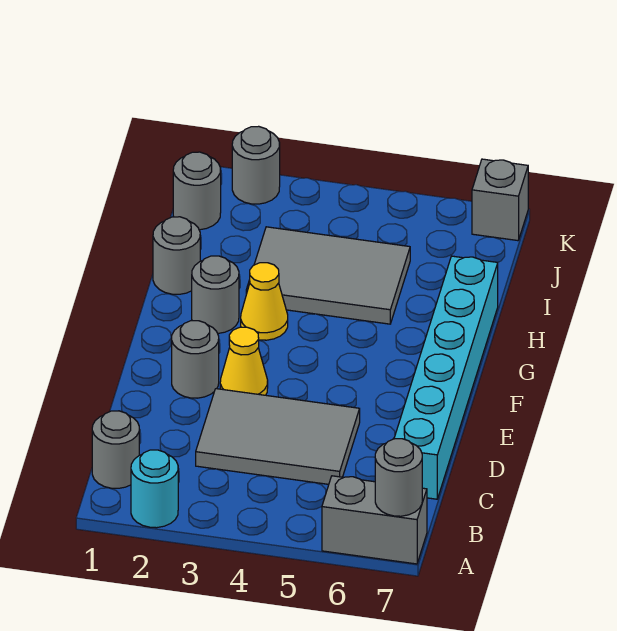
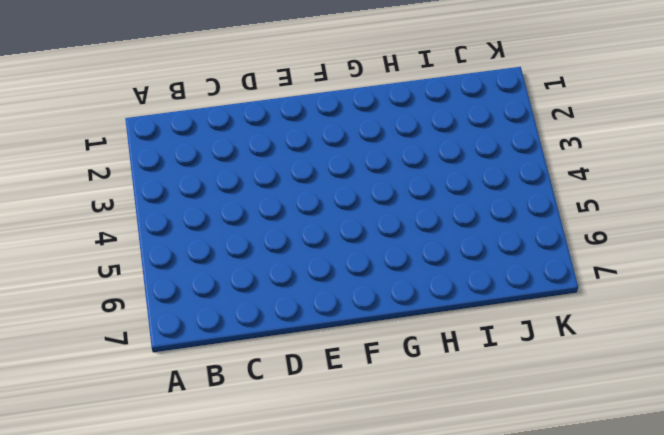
none -> cyan 1x1 round brick [131,450,178,528]
none -> grey 1x2 brick [322,476,427,564]
none -> grey 1x1 round brick [92,411,139,488]

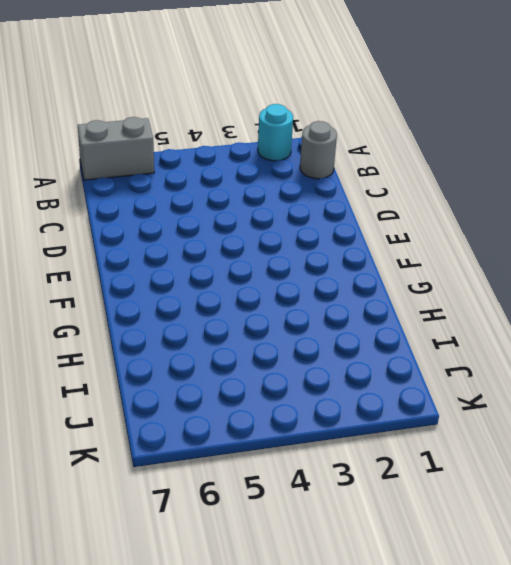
none -> grey 2x3 tile [196,389,360,484]
none -> cyan 1x6 brick [394,256,498,499]
none -> grey 1x1 round brick [172,321,219,398]

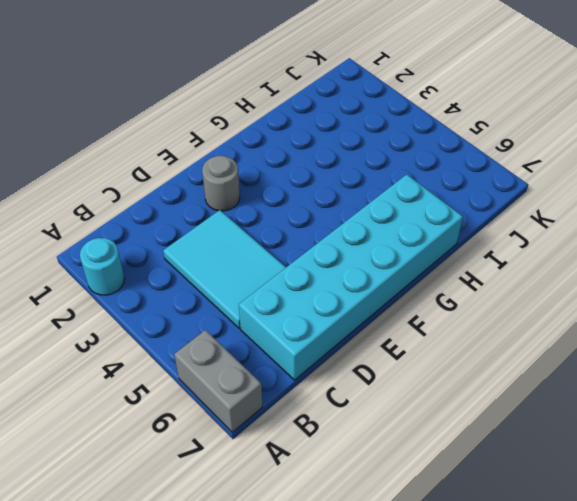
cyan 2x3 tile [163,210,286,328] -> grey 2x3 tile [196,389,360,484]
cyan 2x6 brick [239,174,463,380] -> cyan 1x6 brick [394,256,498,499]
none -> grey 1x1 round brick [92,411,139,488]
none -> yellow 1x1 cone [220,327,268,395]
none -> grey 1x1 round brick [192,256,239,333]

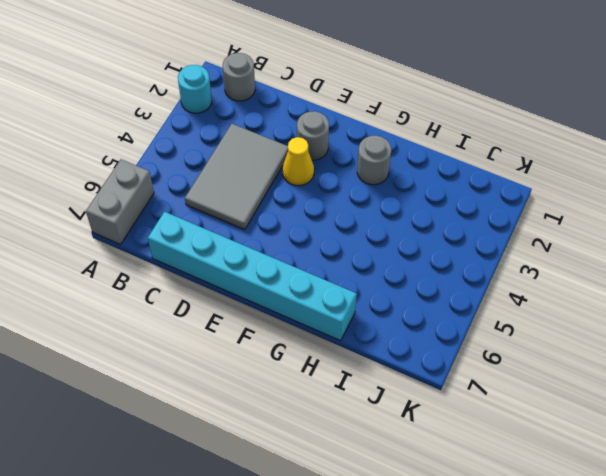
none -> yellow 1x1 cone [241,263,288,340]
none -> grey 1x1 round brick [153,217,200,294]
none -> grey 2x3 tile [246,227,410,324]

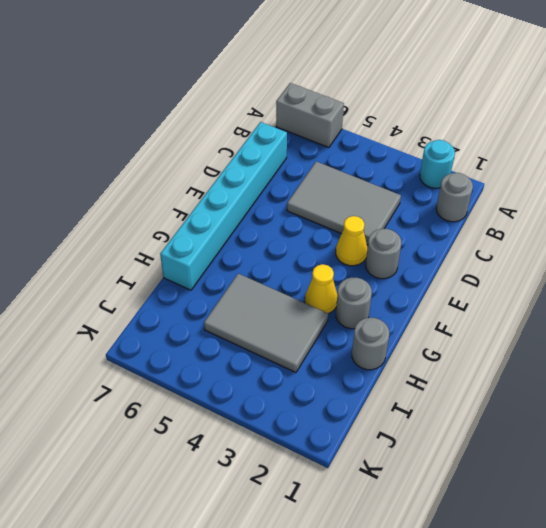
none -> grey 1x1 round brick [173,152,221,230]
none -> grey 1x1 round brick [232,126,280,204]
none -> grey 1x1 brick [472,159,528,241]

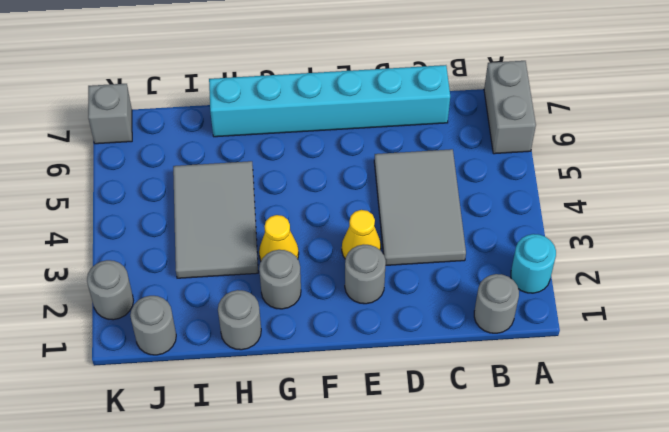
none -> grey 1x1 round brick [375,439,422,516]

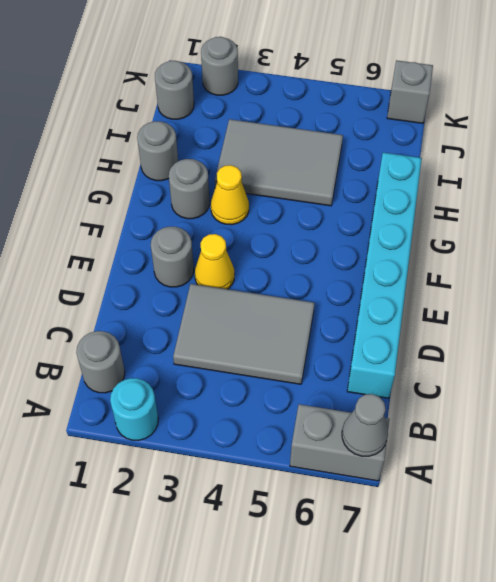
grey 1x1 cone [342,394,388,456] -> grey 1x1 round brick [375,439,422,516]

